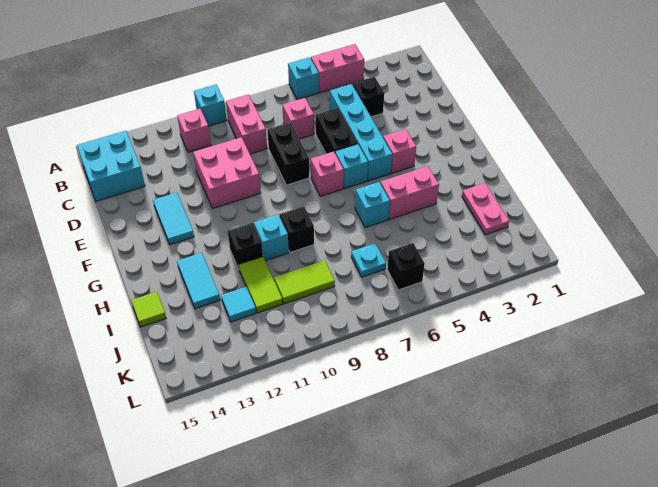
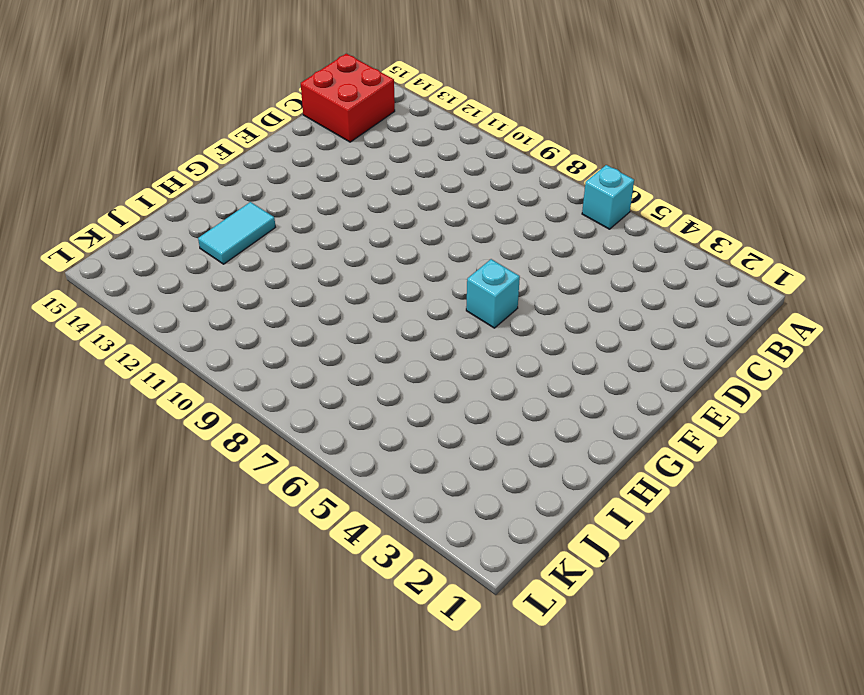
red 2x2 brick [301,54,395,142] -> cyan 2x2 brick [77,131,145,201]
none -> pink 1x2 brick [311,44,364,93]
none -> cyan 1x1 brick [194,84,227,126]
none -> pink 1x2 brick [226,94,267,154]

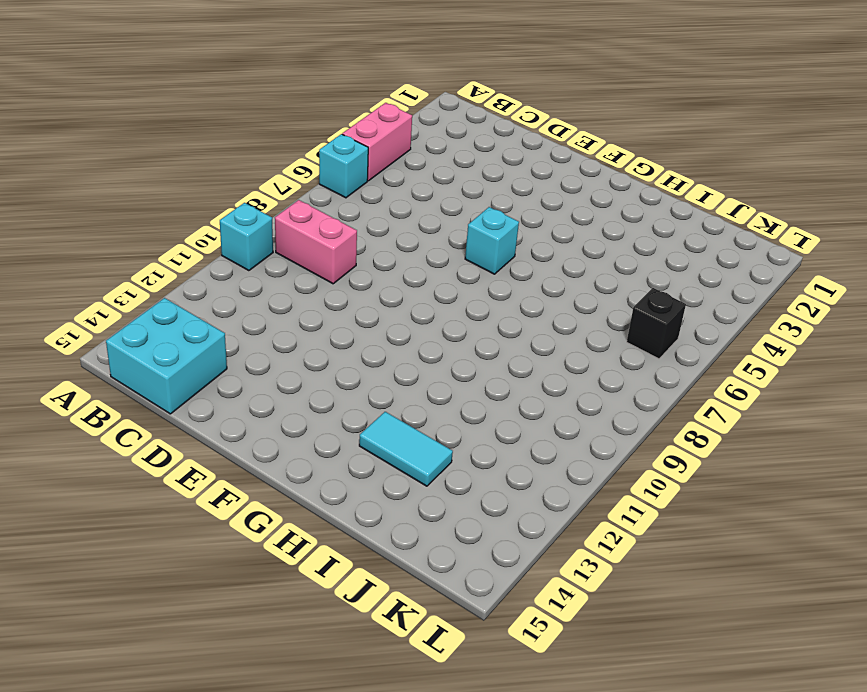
none -> pink 1x1 brick [177,109,211,152]
none -> black 1x1 brick [353,77,384,117]
none -> cyan 1x4 brick [330,84,392,181]

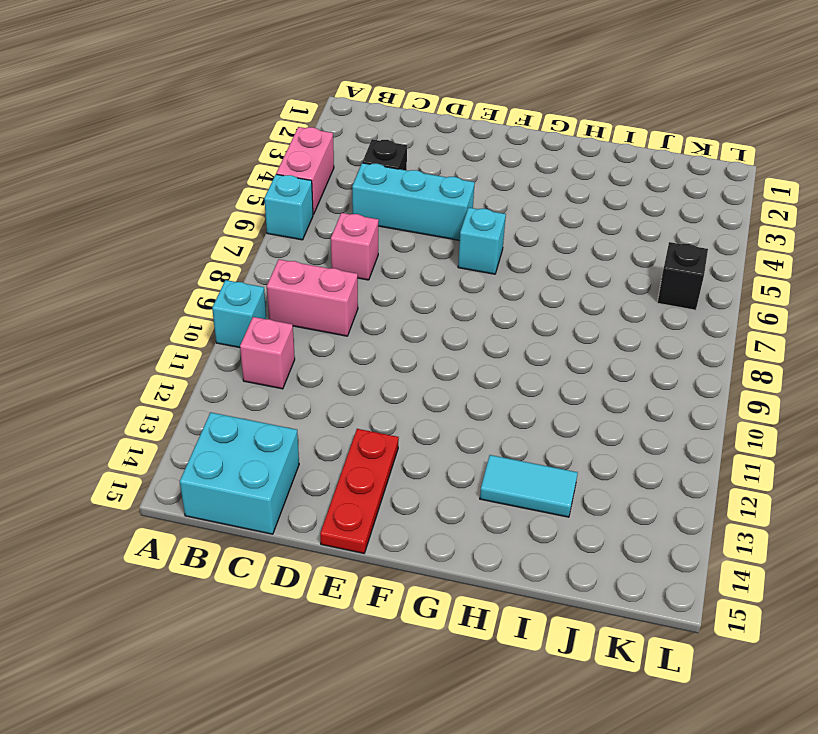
cyan 1x3 brick [352,163,475,240] -> cyan 1x4 brick [330,84,392,181]
red 1x3 plate [320,429,399,553] -> cyan 1x2 tile [153,192,194,245]
none -> black 1x2 brick [316,108,358,154]
none -> black 1x2 brick [267,123,309,185]
none -> pink 2x2 brick [193,137,261,209]

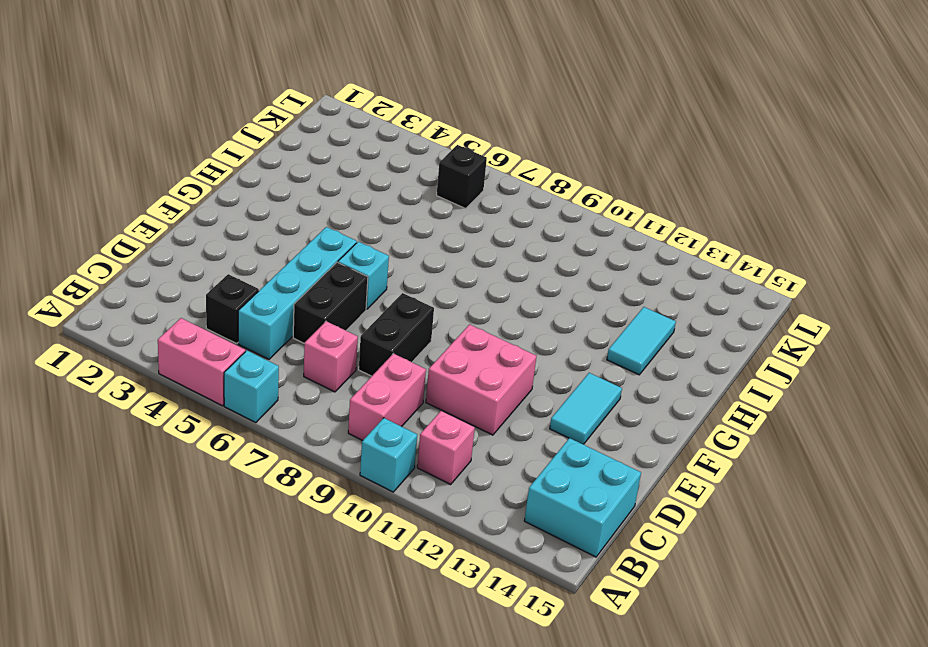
none -> pink 1x1 brick [383,129,416,173]
none -> pink 1x1 brick [311,152,344,196]
none -> pink 1x2 brick [380,166,439,219]

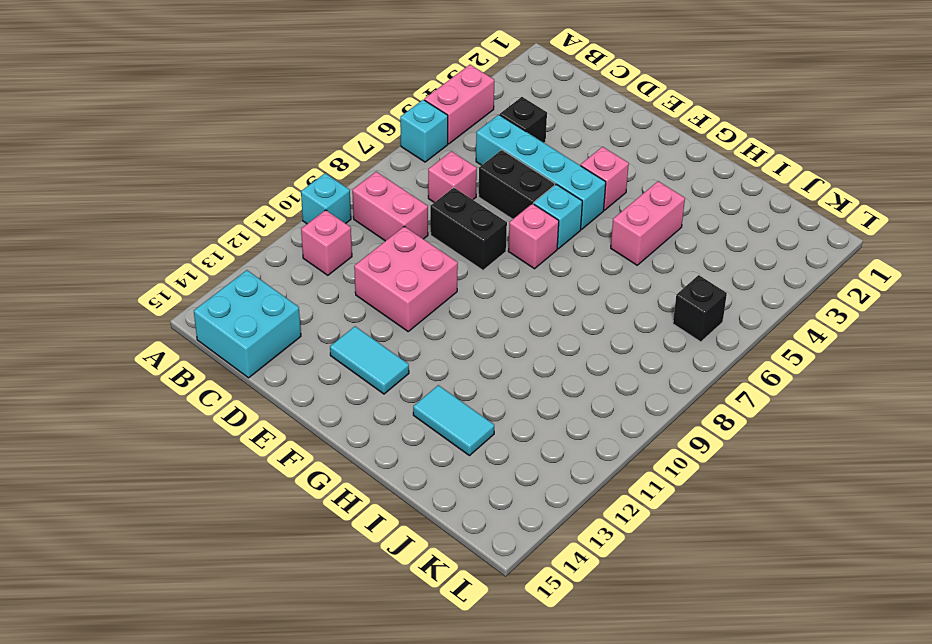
none -> cyan 1x1 brick [355,182,390,228]
none -> black 1x1 brick [280,206,314,252]
none -> cyan 1x1 brick [254,215,289,261]

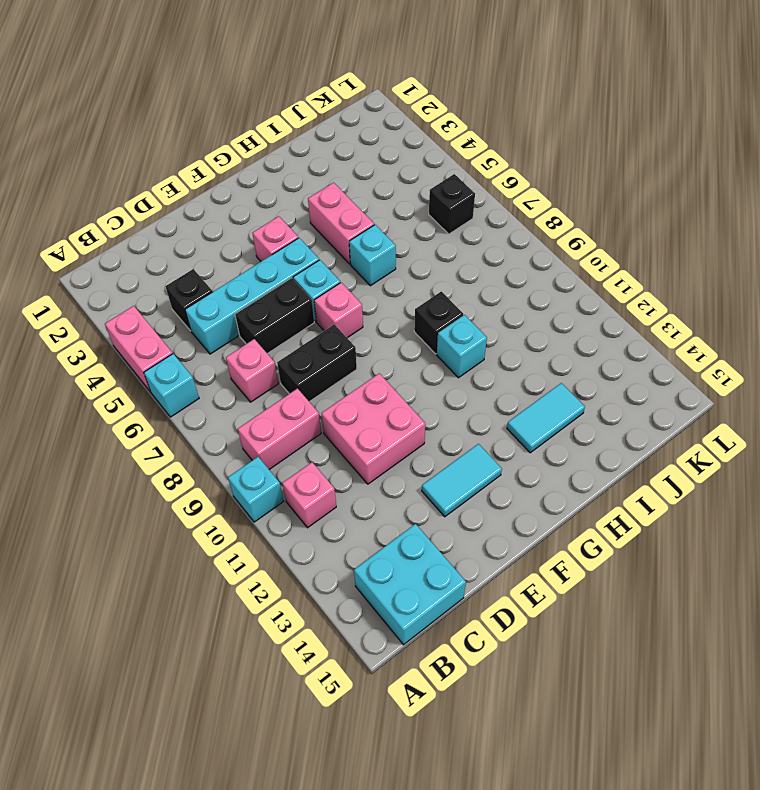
none -> black 1x1 brick [228,223,263,269]
none -> pink 1x2 plate [462,183,509,235]
none -> lime 1x2 tile [239,257,283,313]

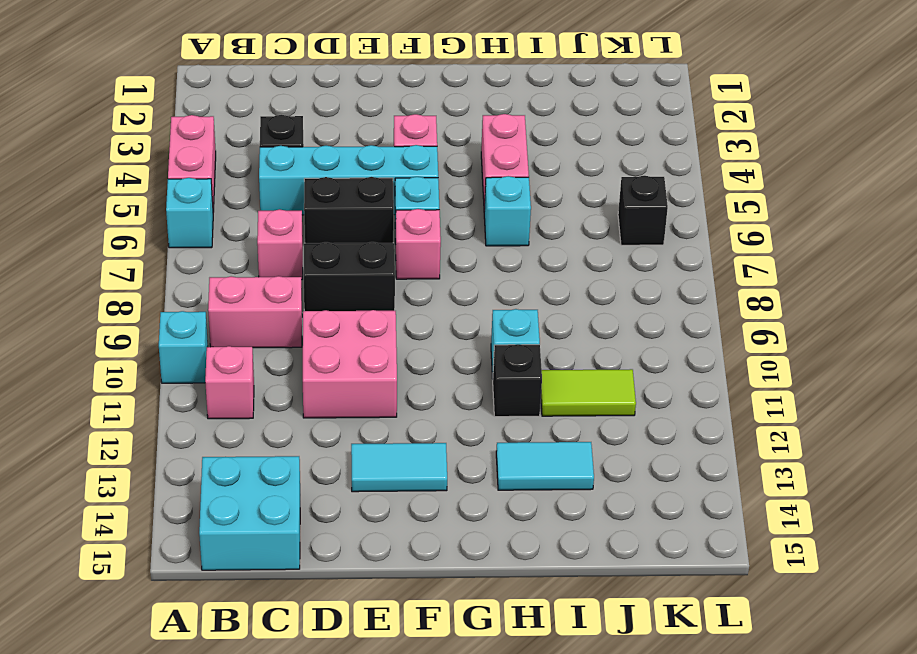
none -> black 1x1 brick [280,206,314,252]
none -> pink 1x2 plate [462,183,509,235]
none -> lime 1x1 tile [131,292,166,327]

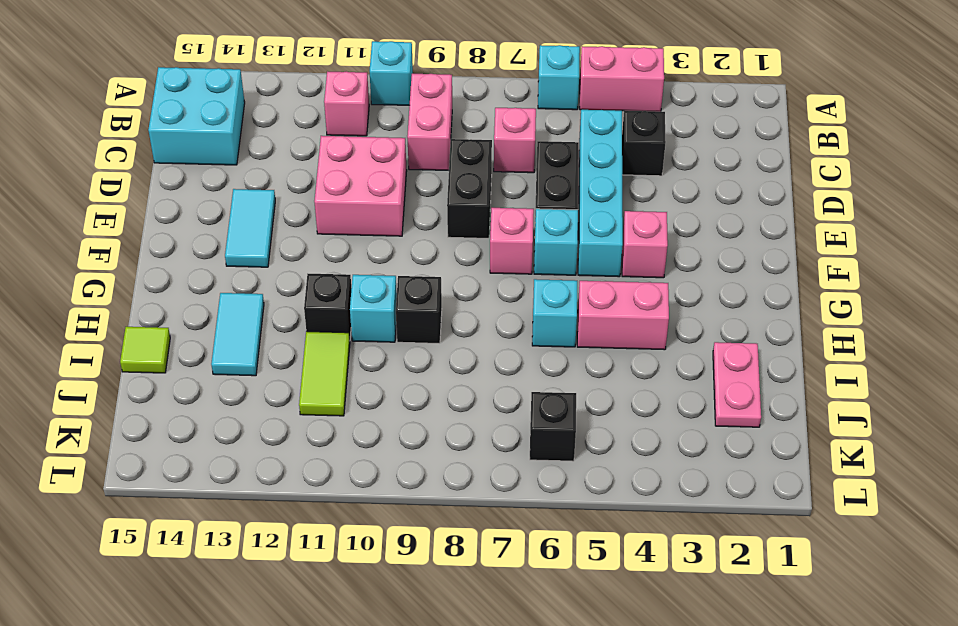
none -> cyan 1x1 plate [351,244,386,277]
none -> lime 1x2 tile [274,260,335,304]
none -> cyan 1x1 tile [221,287,256,322]

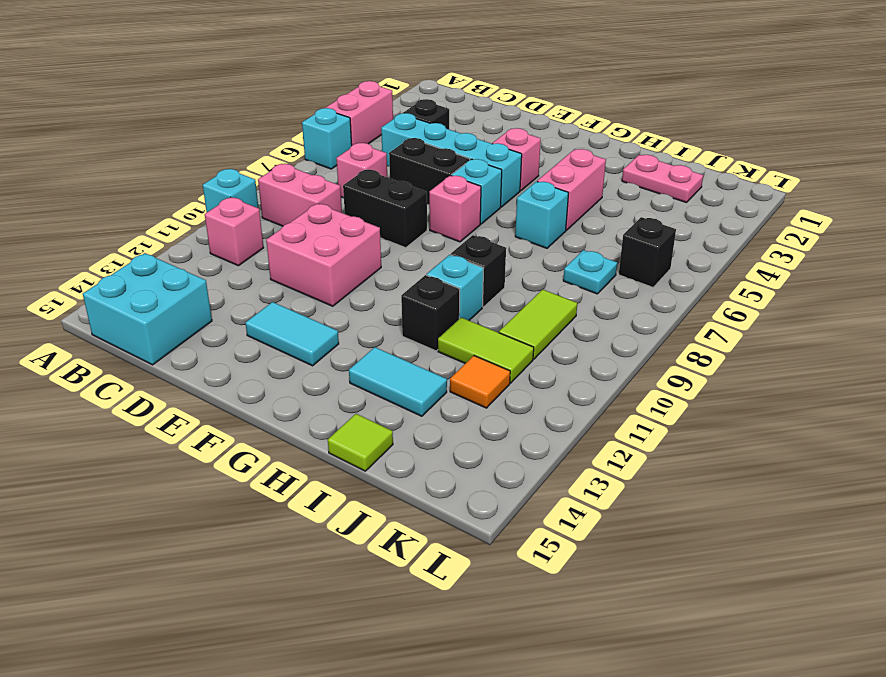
orange 1x1 tile [450,356,510,408] -> cyan 1x1 tile [221,287,256,322]

